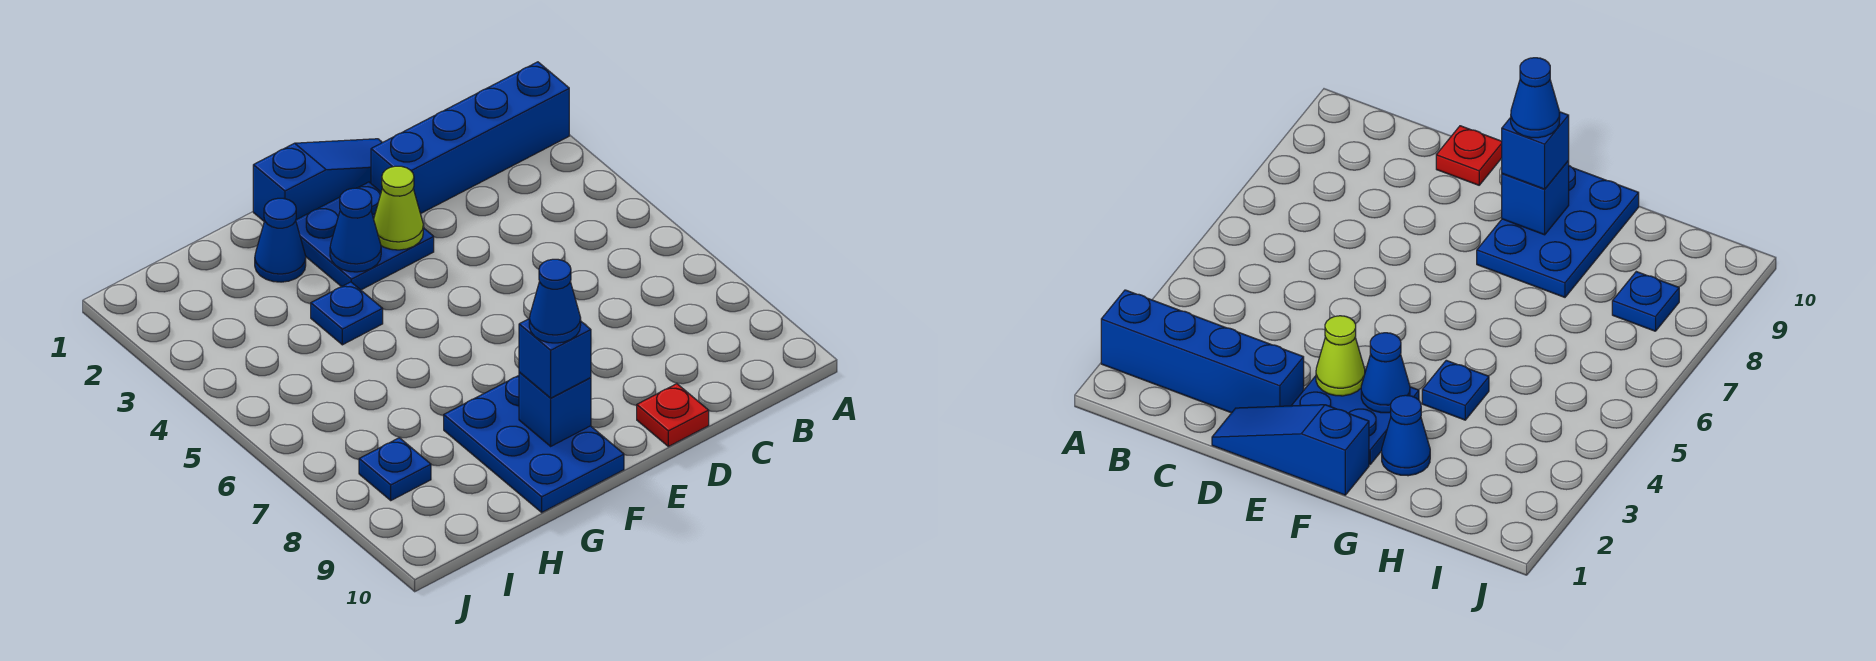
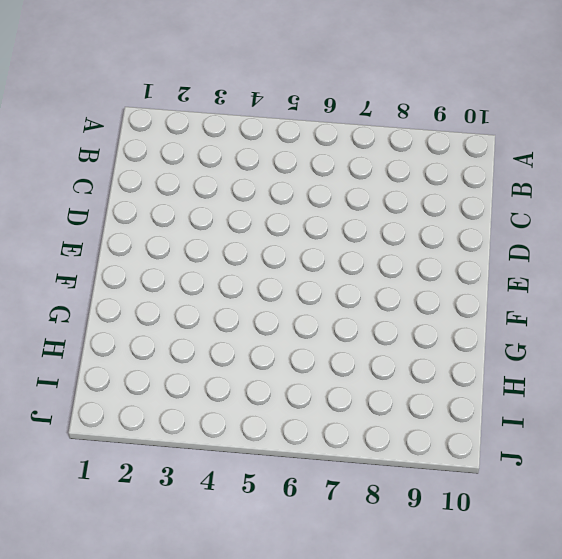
none -> blue 1x4 brick [371,62,569,214]
none -> blue 1x3 slope [253,139,382,221]
none -> red 1x1 plate [637,384,709,446]

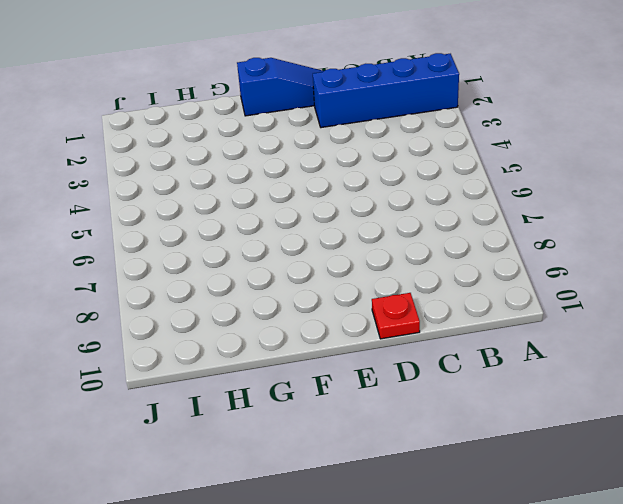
none -> blue 2x2 plate [296,182,434,290]
none -> blue 2x3 plate [444,376,624,512]
none -> blue 1x1 cone [255,198,306,282]

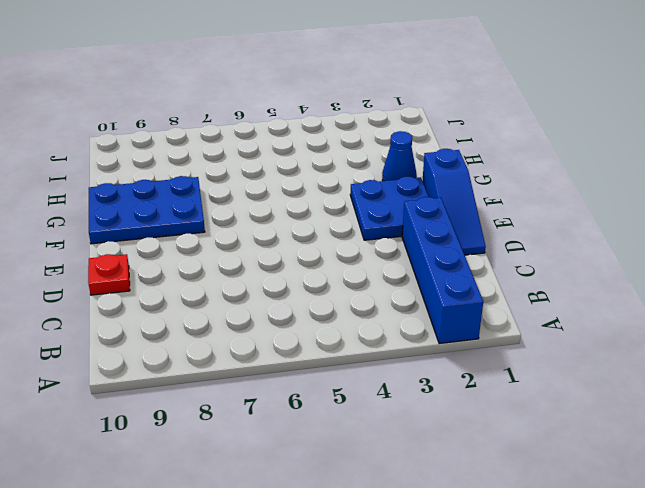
none -> blue 1x1 plate [311,282,383,345]
none -> blue 1x1 plate [359,438,431,500]
none -> lime 1x1 cone [374,166,423,250]

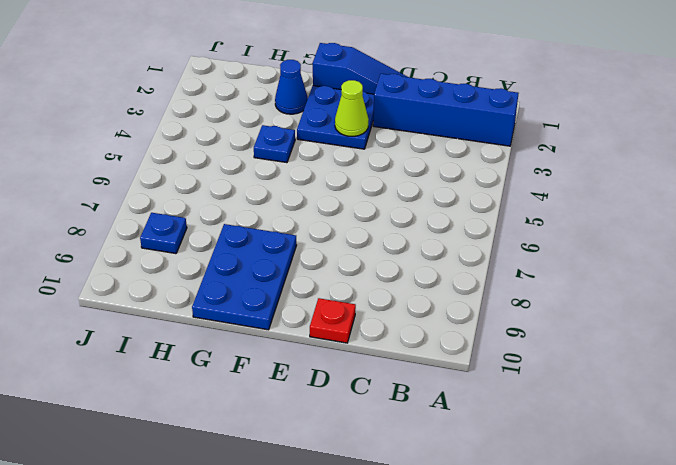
none -> blue 1x1 cone [330,188,381,272]
none -> blue 1x1 brick [519,372,591,446]
none -> blue 1x1 brick [519,319,591,398]

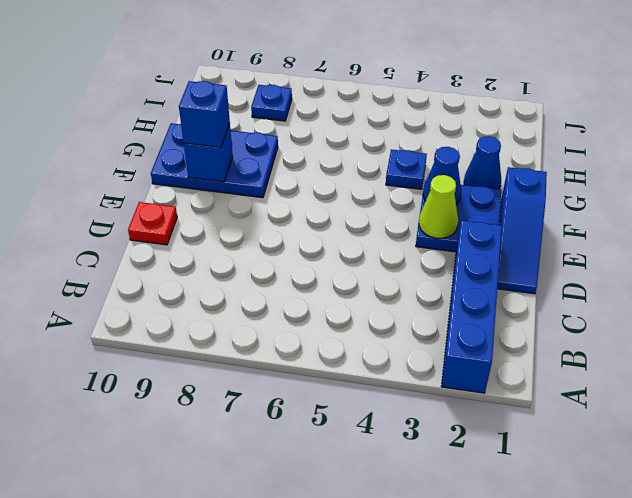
none -> blue 1x1 cone [529,259,581,343]

